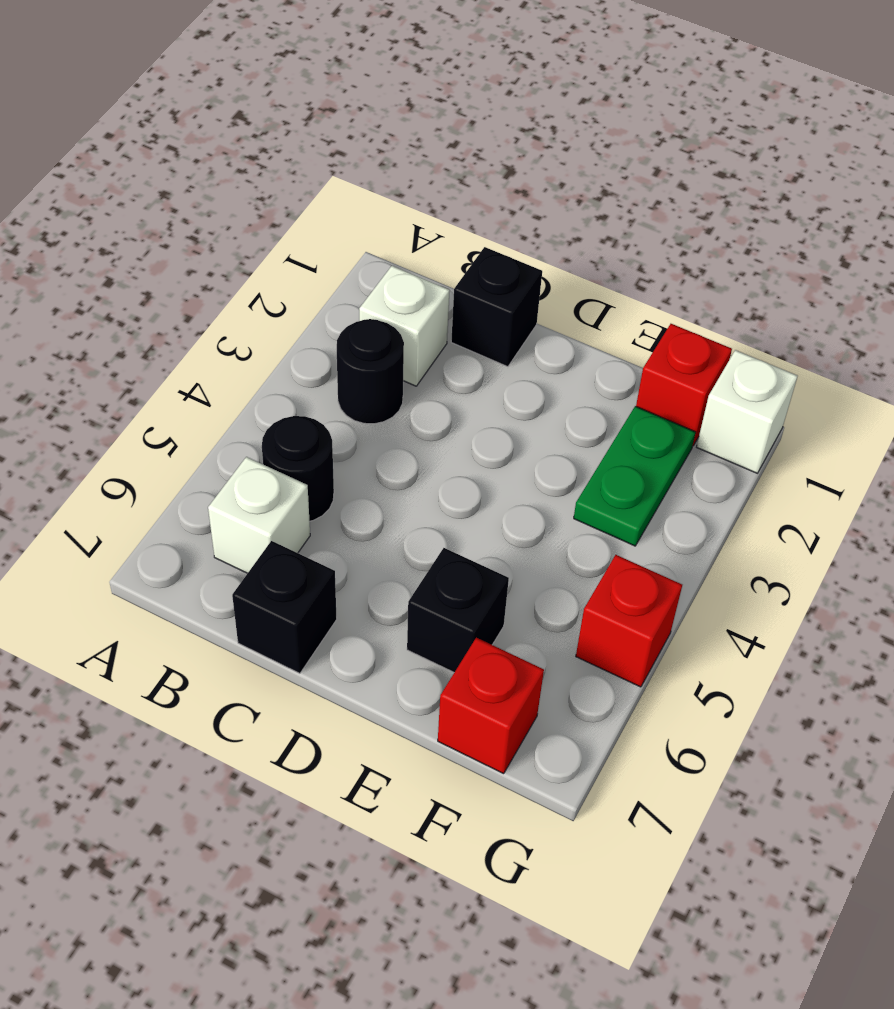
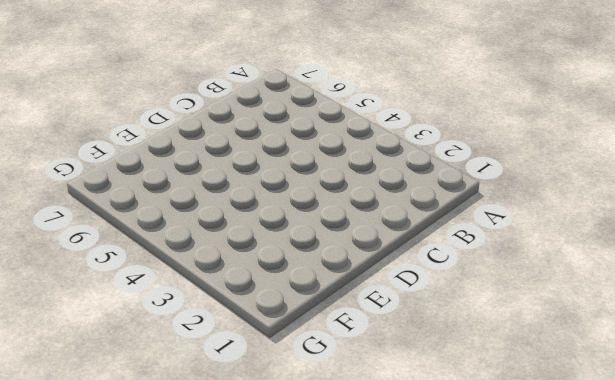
none -> white 1x1 brick [359,266,450,386]
none -> black 1x1 round brick [337,319,404,424]
none -> black 1x1 round brick [262,416,334,521]

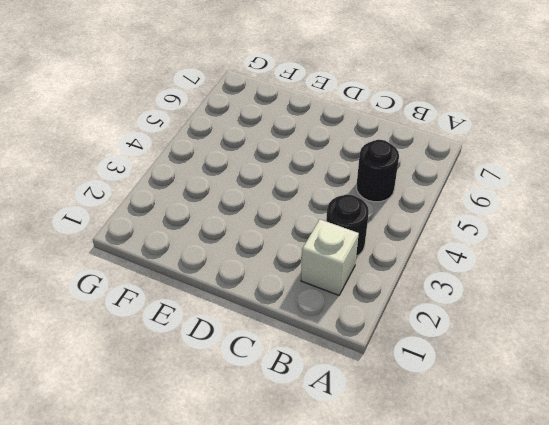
none -> white 1x1 brick [208,457,310,573]
none -> black 1x1 brick [451,247,542,367]
none -> black 1x1 brick [232,541,337,673]

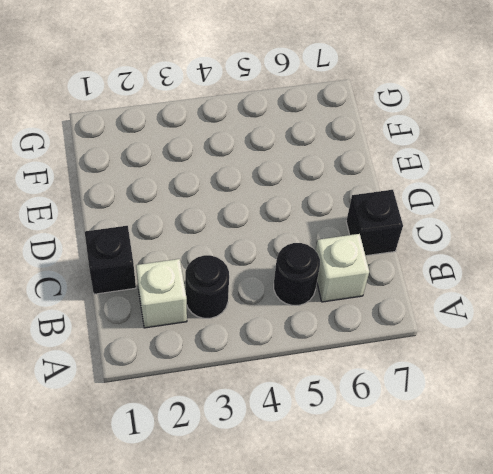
none -> black 1x1 brick [407,548,509,672]
none -> red 1x1 brick [636,324,732,446]
none -> green 1x2 plate [574,406,696,546]

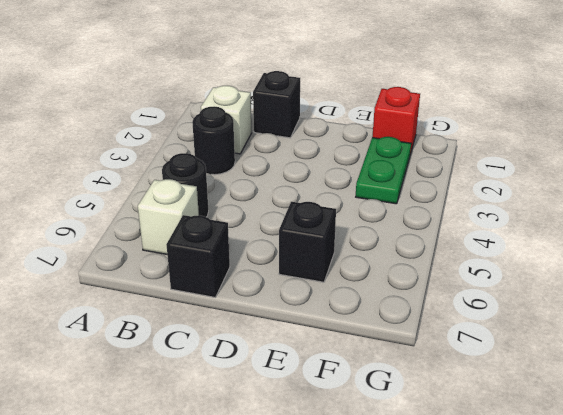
none -> red 1x1 brick [438,638,544,774]
none -> white 1x1 brick [697,350,797,473]
none -> red 1x1 brick [576,555,682,687]

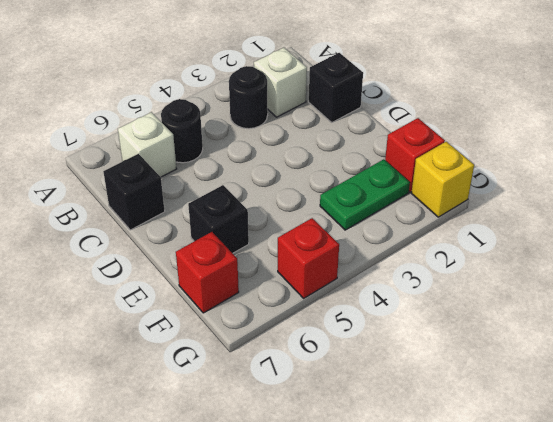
yellow 1x1 brick [411,142,474,217] -> white 1x1 brick [697,350,797,473]

